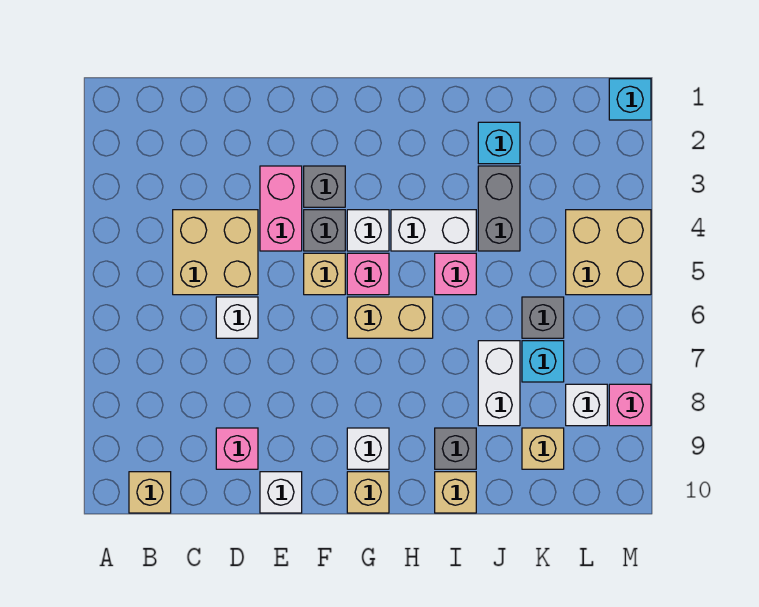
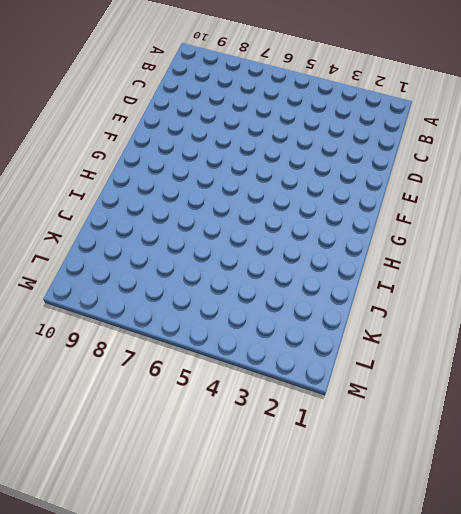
none -> tan 1x1 brick [129,472,171,513]
none -> tan 2x2 brick [173,210,258,295]
none -> white 1x1 brick [216,297,258,338]

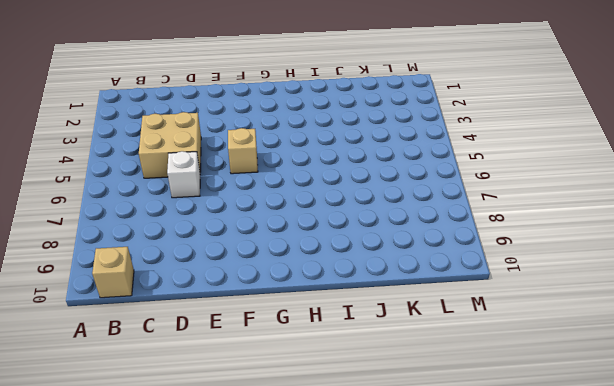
none -> pink 1x1 brick [216,428,258,469]
none -> pink 1x2 brick [260,166,302,251]
none -> white 1x1 brick [260,472,302,513]

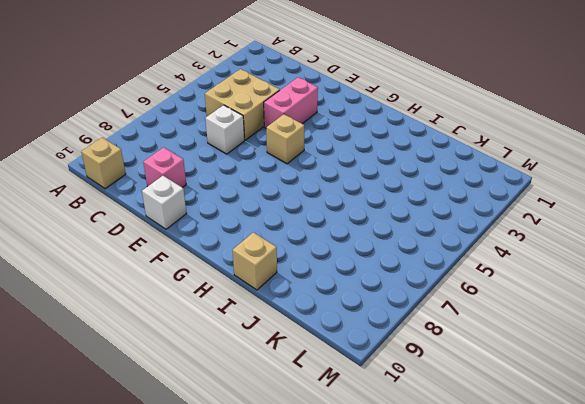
none -> grey 1x1 brick [304,166,345,207]
none -> grey 1x1 brick [304,210,345,251]
none -> white 1x1 brick [347,210,389,251]

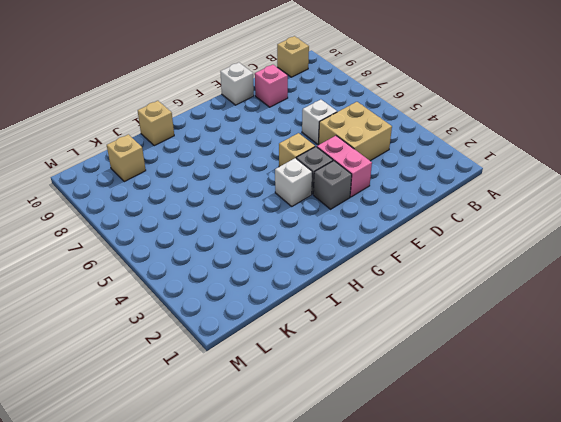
none -> pink 1x1 brick [347,253,389,295]
none -> tan 1x2 brick [347,297,433,338]
none -> white 1x1 brick [347,428,389,469]

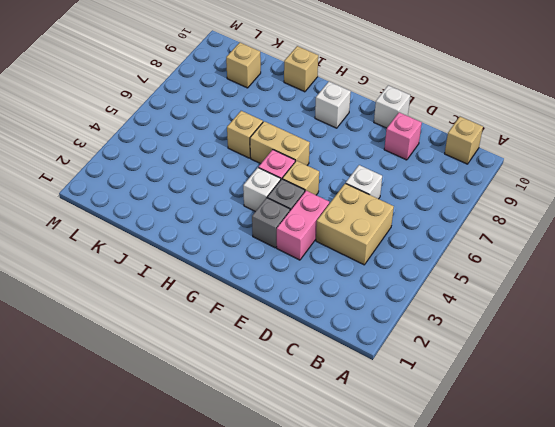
tan 1x1 brick [227,111,263,158] -> tan 1x1 brick moved to [347,472,389,513]
none -> white 1x2 brick [391,210,476,251]
none -> pink 1x1 brick [435,253,476,295]
none -> grey 1x1 brick [435,428,476,469]

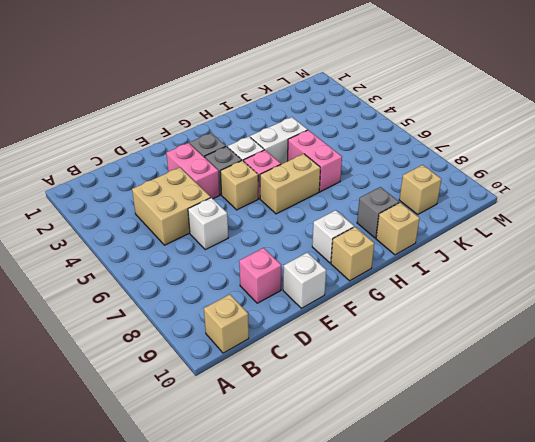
pink 1x2 brick [288,130,342,192] -> pink 1x1 brick [435,253,476,295]
none -> cyan 1x1 brick [478,122,520,164]
none -> grey 1x2 brick [478,166,520,251]
none -> white 1x2 brick [478,341,520,426]

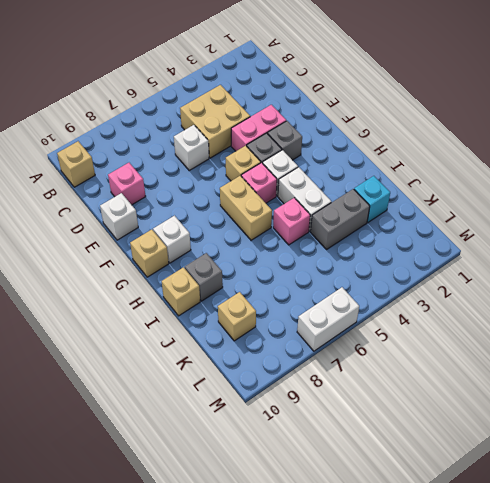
white 1x2 brick [297,287,359,351] -> white 1x2 brick moved to [478,341,520,426]
none -> grey 1x1 brick [522,297,564,338]
none -> cyan 1x1 brick [522,341,564,382]
none -> tan 2x2 brick [566,210,651,295]

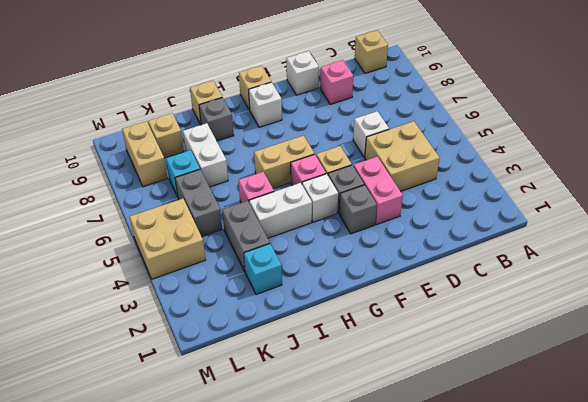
grey 1x2 brick [175,170,222,237] -> grey 1x1 brick [522,297,564,338]
tan 1x2 brick [122,121,168,187] -> white 1x1 brick [566,384,607,426]
none -> cyan 1x1 brick [609,79,651,120]
none -> pink 1x1 brick [609,384,651,426]

